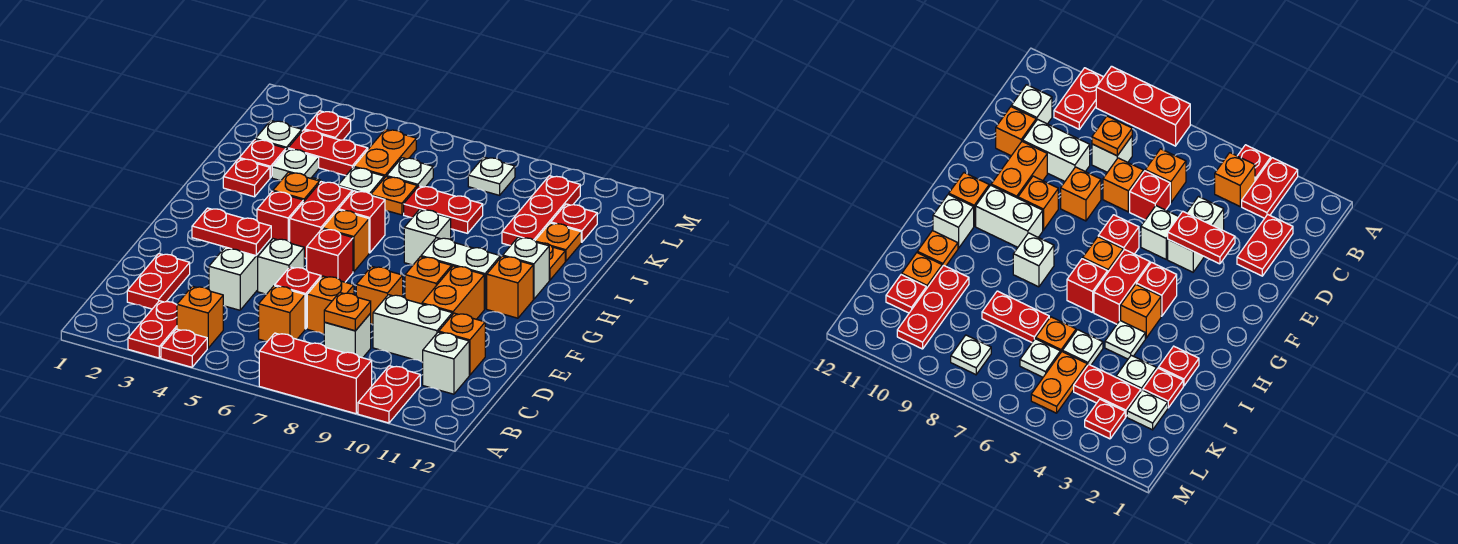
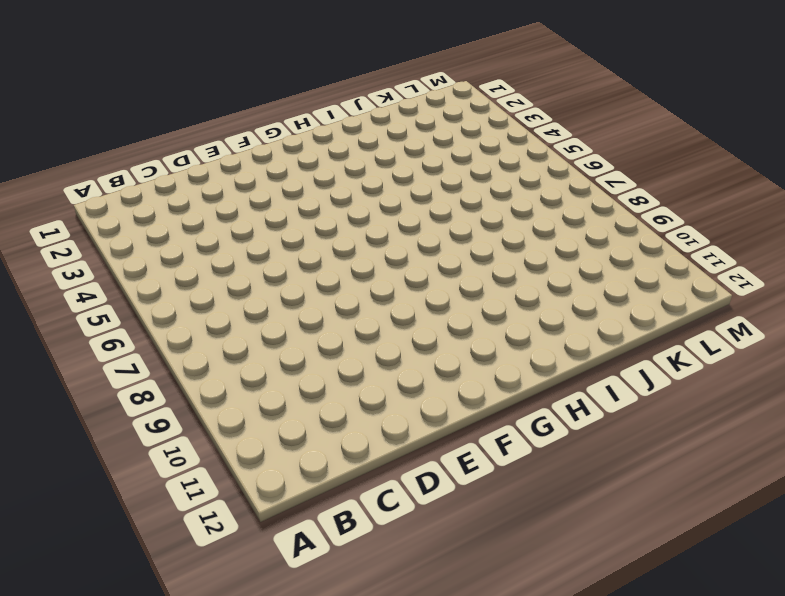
none -> red 1x2 plate [128,301,177,358]
none -> red 1x1 plate [161,329,207,367]
none -> red 1x3 brick [259,333,372,414]
none -> red 1x2 plate [358,366,420,423]

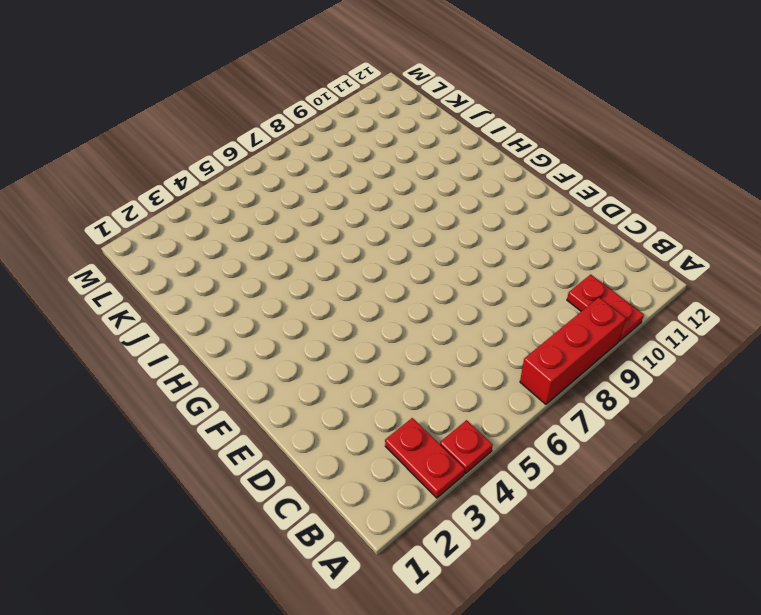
none -> orange 1x1 brick [177,286,223,348]
none -> red 1x2 plate [127,254,190,309]
none -> orange 1x1 brick [259,286,305,341]
none -> white 1x1 brick [324,313,371,358]

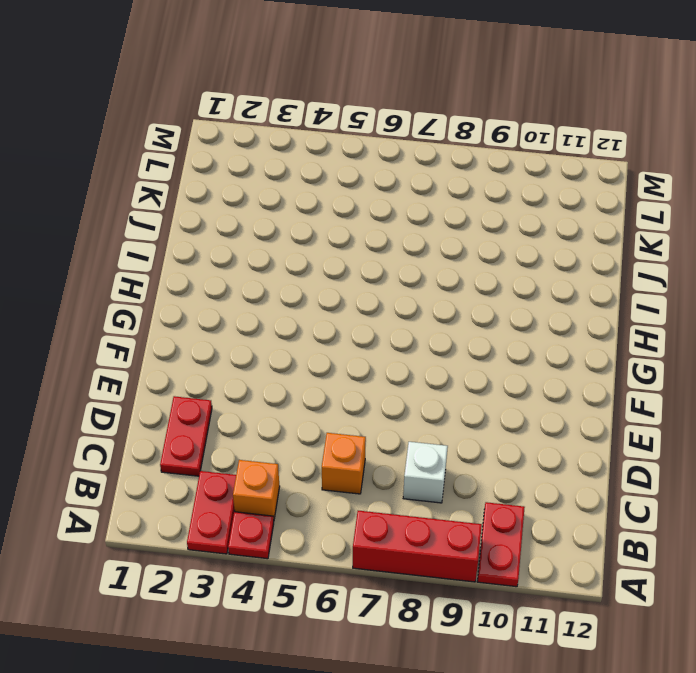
none -> white 1x1 brick [423,332,469,394]
none -> white 1x2 brick [209,239,271,310]
none -> red 1x1 brick [275,267,321,329]
none -> orange 1x1 brick [307,276,354,334]

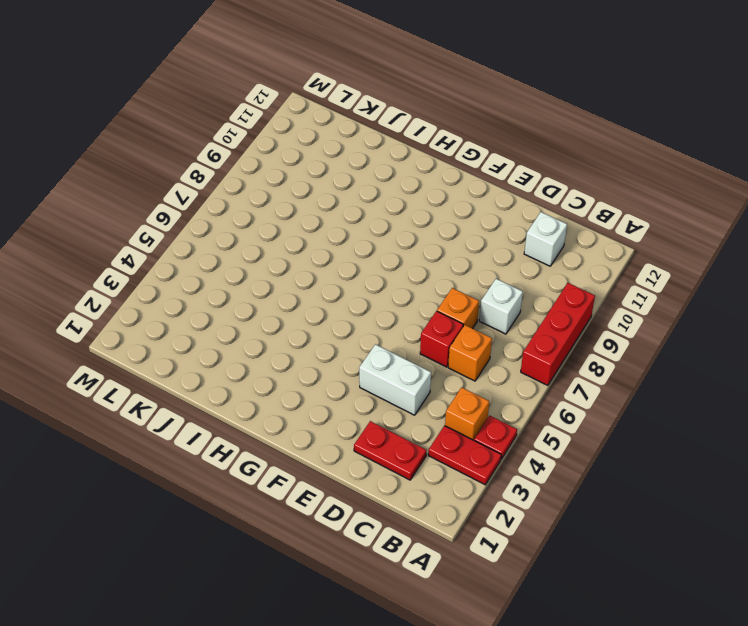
none -> red 1x2 plate [358,366,420,423]
none -> white 1x2 brick [373,295,452,362]
none -> orange 1x1 brick [439,313,485,375]
none -> white 1x1 brick [258,239,304,294]

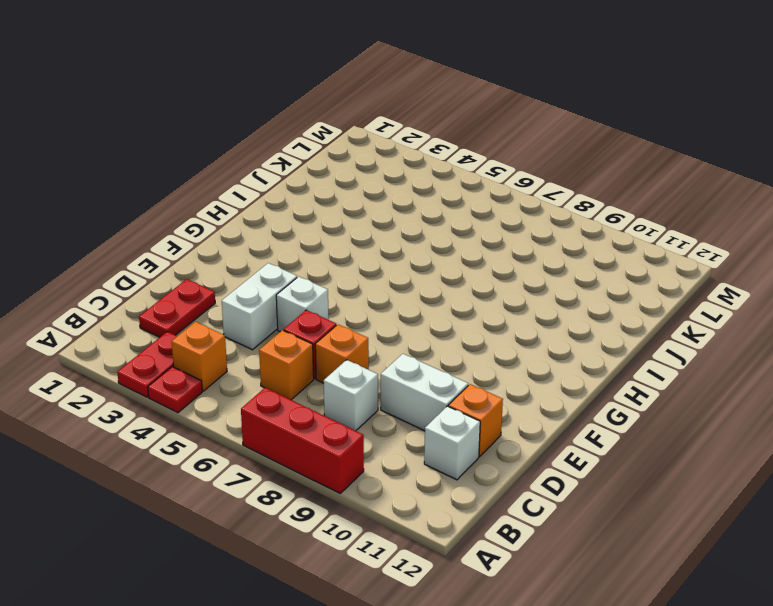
none -> red 1x2 plate [358,366,420,423]
none -> orange 1x1 brick [356,266,403,324]
none -> orange 1x2 brick [422,266,484,319]
none -> red 1x1 brick [307,229,353,282]

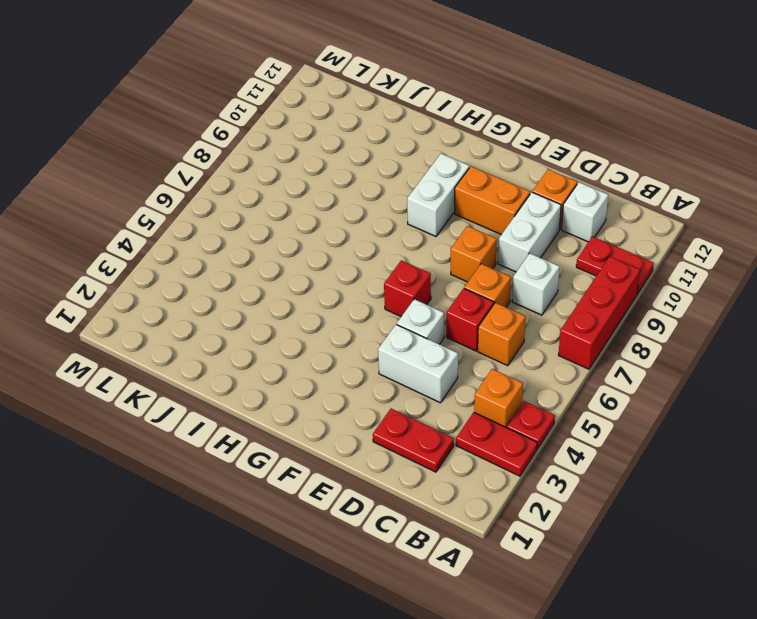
none -> orange 1x1 brick [405,257,452,304]
none -> red 1x1 brick [257,191,303,242]
none -> red 1x2 brick [290,182,352,259]
none -> orange 1x1 brick [323,210,369,272]

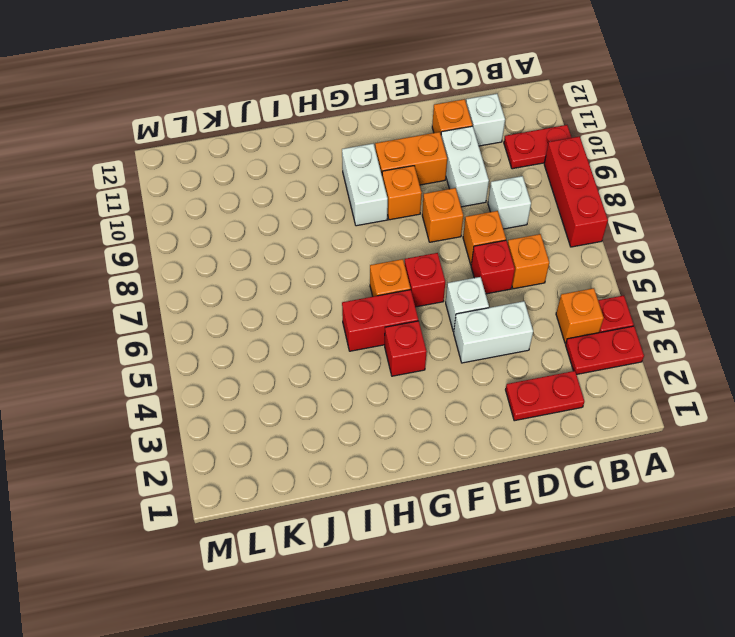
none -> orange 1x1 brick [487,256,533,318]
none -> orange 1x1 brick [273,172,319,202]
none -> red 1x1 brick [339,191,385,253]
none -> white 1x1 brick [404,209,451,265]

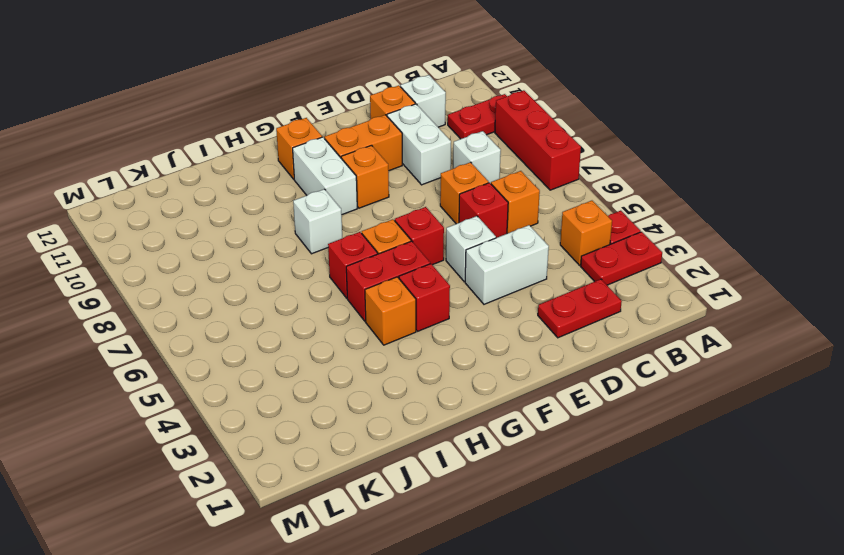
none -> orange 1x1 brick [356,266,403,324]
none -> white 1x1 brick [503,237,549,299]
none -> red 1x1 plate [223,159,270,197]
none -> white 1x1 plate [1105,320,1145,359]

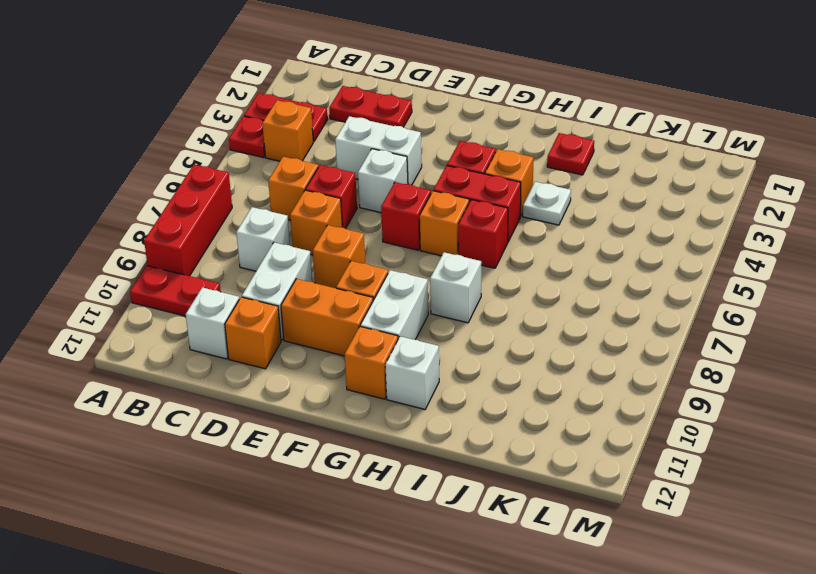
none -> orange 1x1 plate [541,243,565,280]
none -> red 1x1 plate [239,140,286,178]
none -> white 1x1 plate [272,149,319,181]
none -> white 1x1 plate [338,167,384,194]

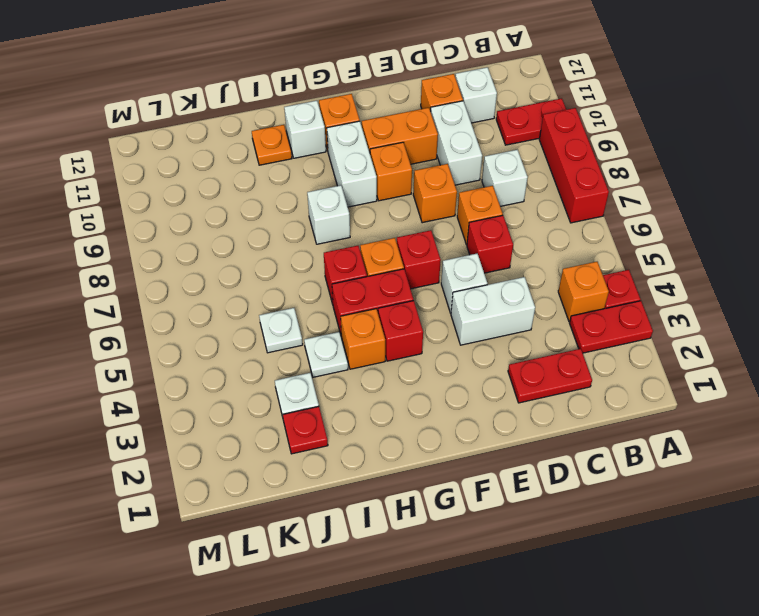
none -> orange 1x1 brick [259,286,305,341]
none -> red 1x1 plate [223,159,270,197]
none -> orange 1x1 plate [371,177,417,215]
none -> red 1x2 plate [404,186,483,233]

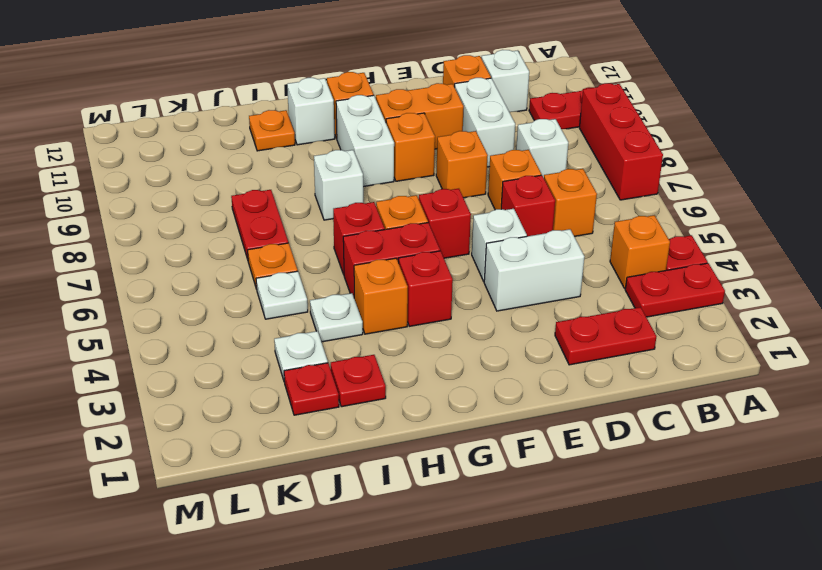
none -> red 1x3 plate [502,176,580,246]
none -> orange 1x1 plate [535,223,581,261]
none -> white 1x1 plate [255,121,302,150]
none -> red 1x2 plate [288,130,368,176]

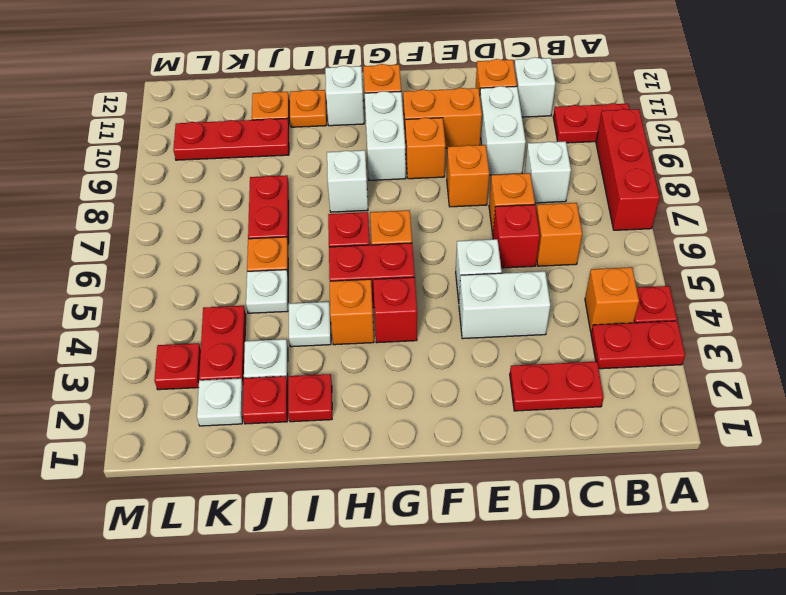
none -> red 1x1 brick [307,229,353,282]
none -> orange 1x2 plate [354,129,416,178]
none -> white 1x1 plate [387,158,433,187]
none -> red 1x1 plate [551,204,597,242]

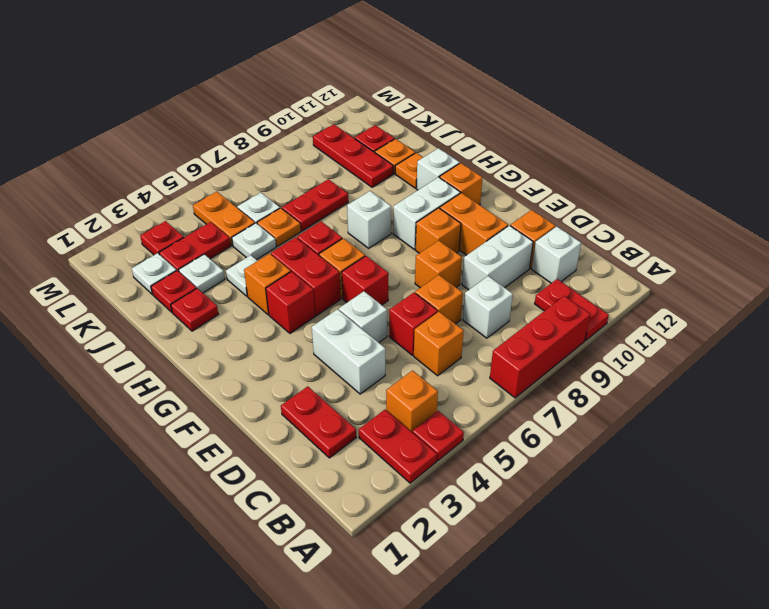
none -> white 1x1 plate [468,157,515,195]
none -> orange 1x1 plate [324,292,371,331]
none -> red 1x2 plate [192,208,271,256]

